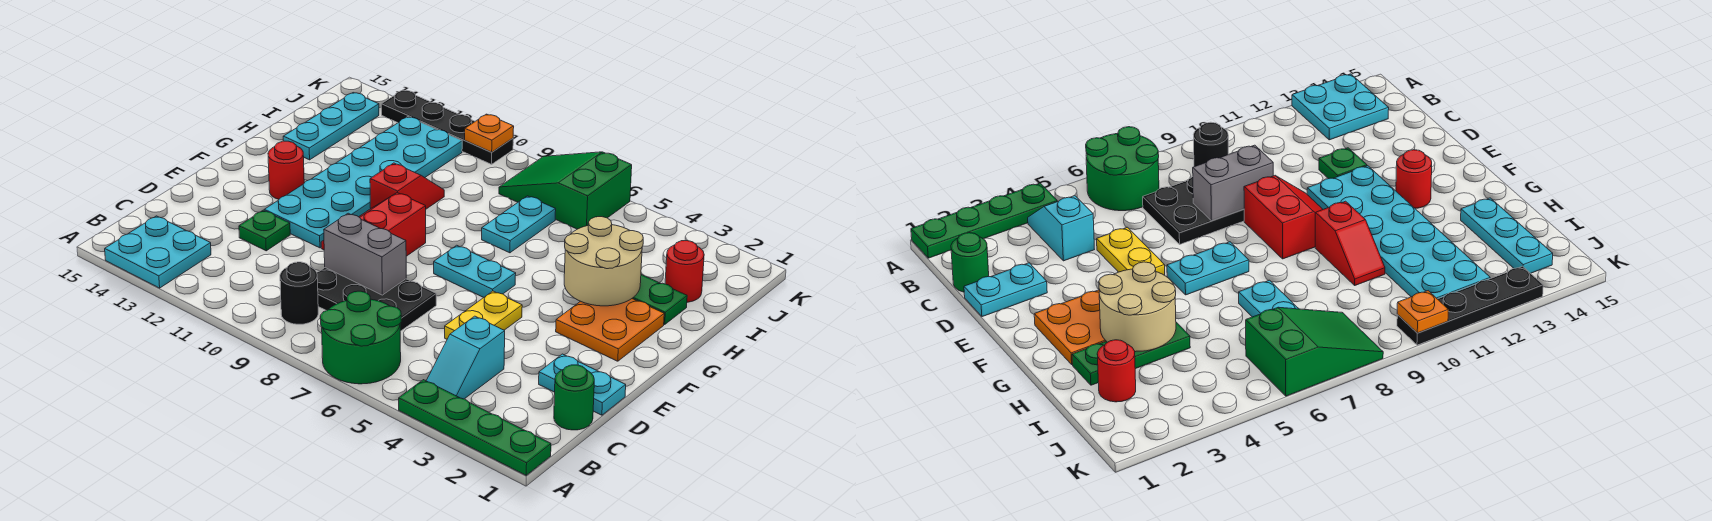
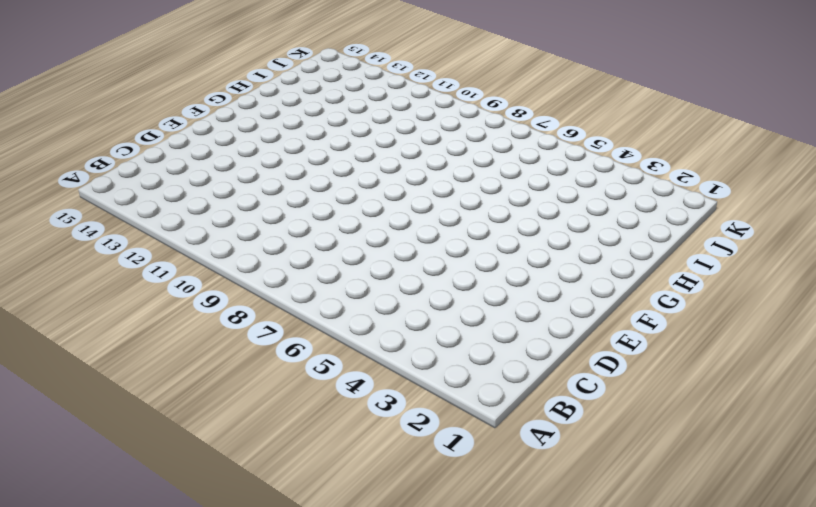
none -> green 1x4 plate [399,380,551,475]
none -> green 2x2 round brick [320,291,401,384]
none -> cyan 2x2 plate [105,216,211,288]

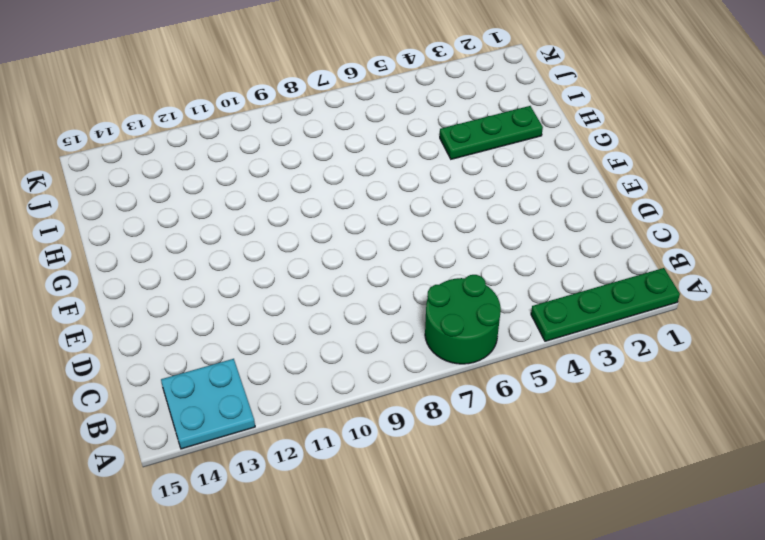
none -> cyan 1x2 slope [426,316,505,399]
none -> black 1x1 round brick [280,262,318,324]
none -> green 1x1 round brick [554,365,594,430]

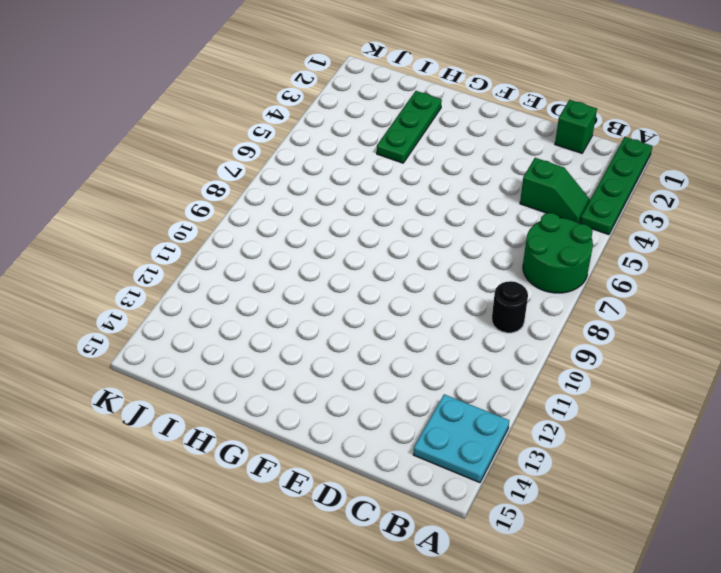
green 1x2 slope [520,158,590,223] -> cyan 1x2 slope [426,316,505,399]
green 1x1 brick [555,100,597,153] -> green 1x1 round brick [554,365,594,430]
none -> black 2x3 plate [317,268,436,331]
none -> cyan 1x2 plate [539,354,626,415]
none -> yellow 1x2 plate [445,291,522,339]

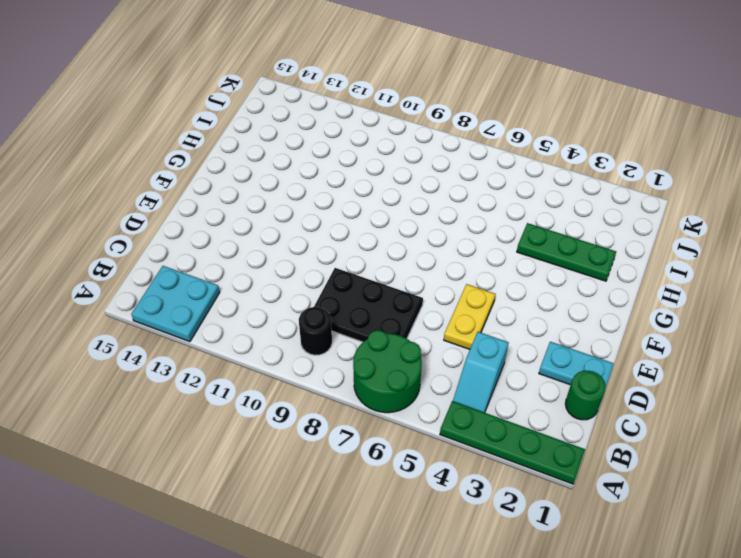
none -> green 1x1 plate [239,210,290,251]
none -> red 2x2 slope [321,192,426,256]
none -> cyan 2x6 plate [264,117,462,248]

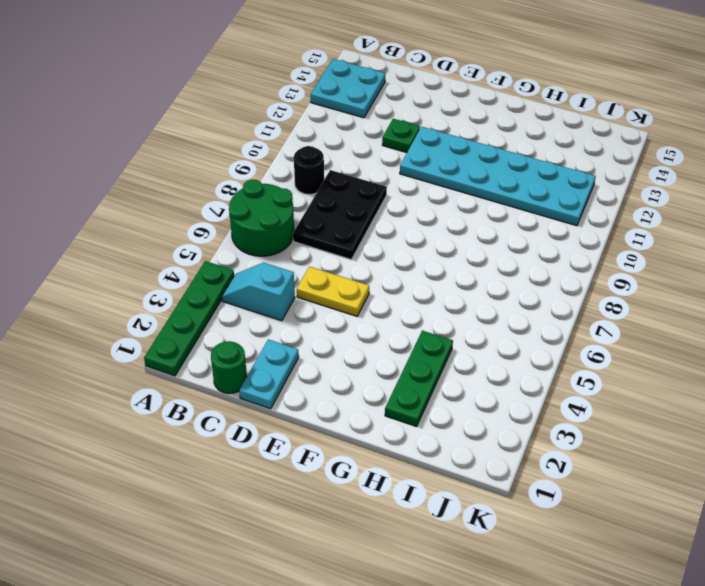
none -> red 2x2 slope [321,192,426,256]
none -> orange 2x2 plate [556,299,664,361]
none -> cyan 1x2 plate [434,245,516,298]

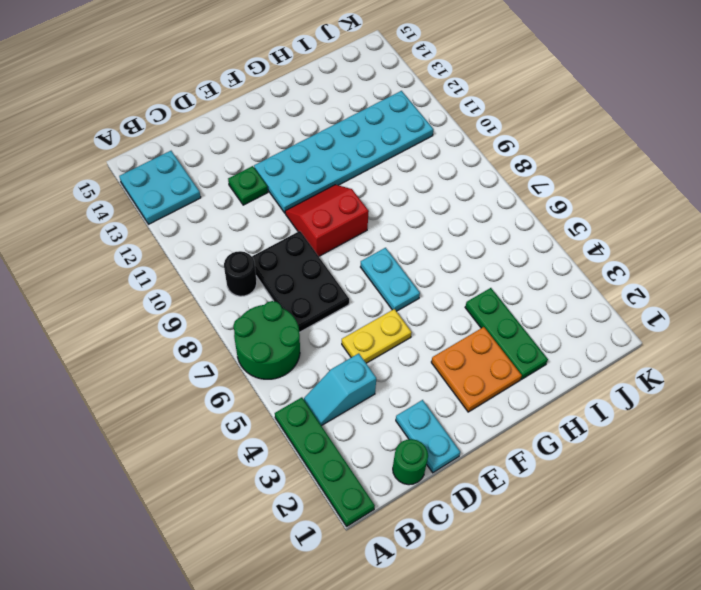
none -> red 1x1 round brick [268,141,304,199]
none -> red 1x2 slope [370,163,444,209]
none -> cyan 1x2 plate [482,196,556,253]

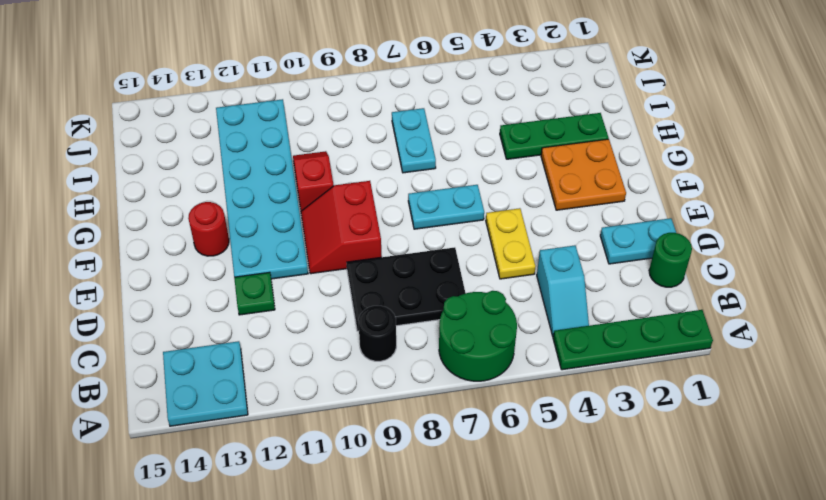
none -> cyan 1x3 plate [283,93,379,160]
none -> red 1x1 round brick [665,241,704,302]
none -> green 2x3 slope [499,152,632,229]

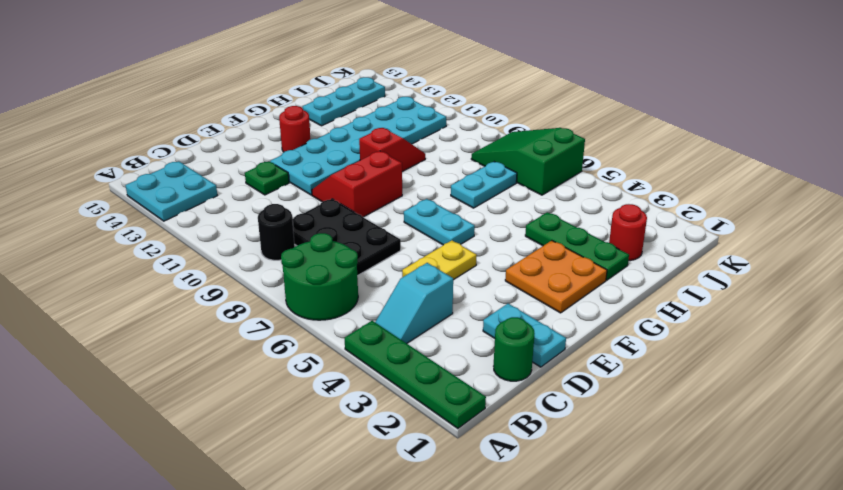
none -> black 1x4 plate [381,90,513,164]
none -> grey 1x2 brick [324,213,406,295]
none -> tan 2x2 round brick [564,217,643,306]

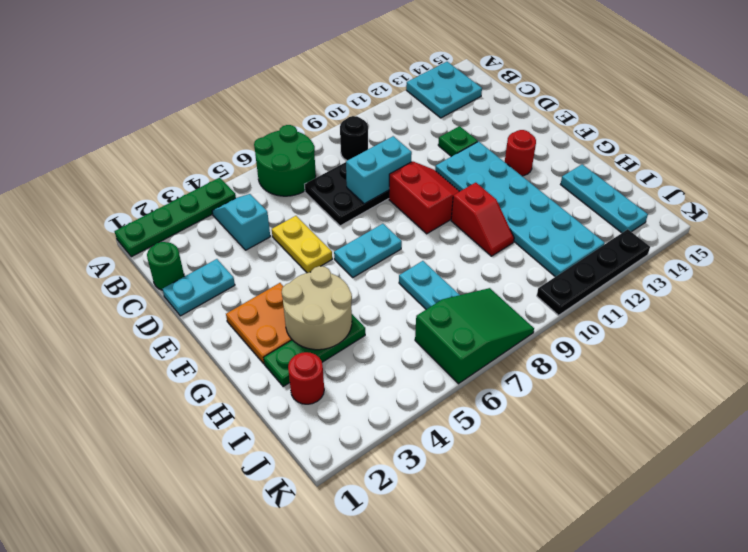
cyan 1x2 brick [346,136,412,204] -> grey 1x2 brick [324,213,406,295]
none -> orange 1x1 plate [465,114,514,152]

